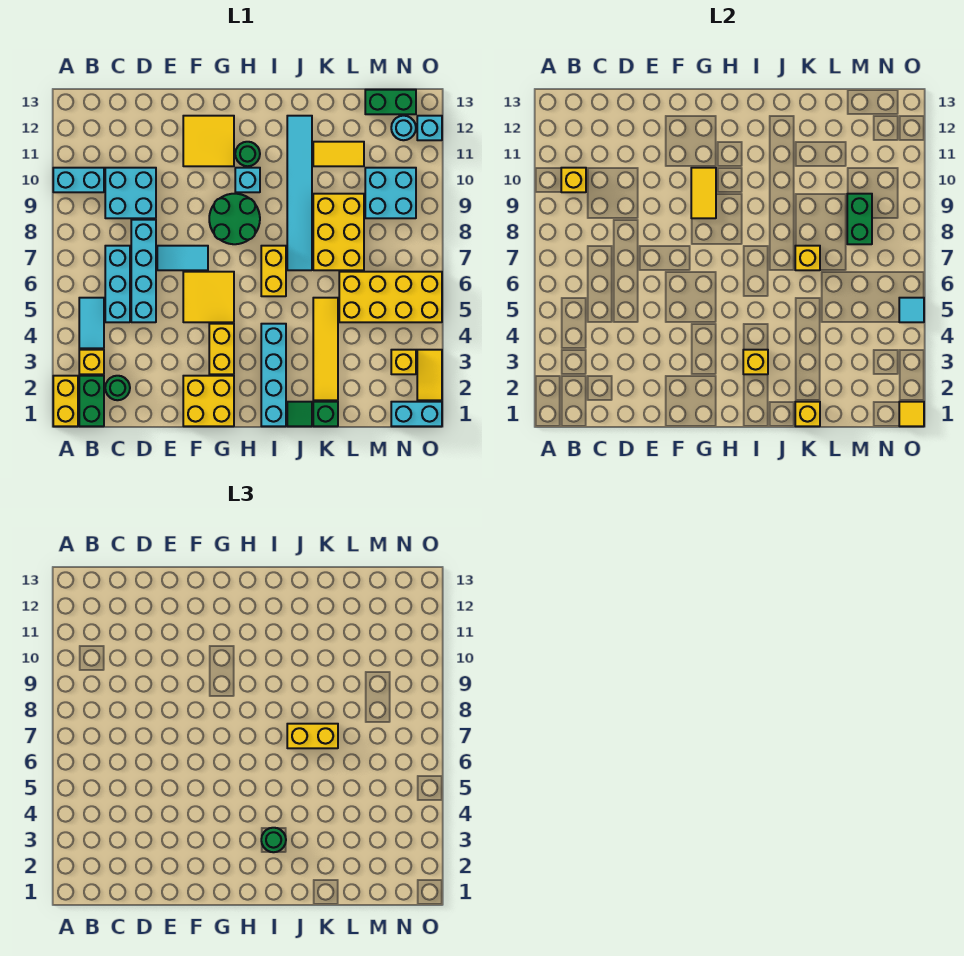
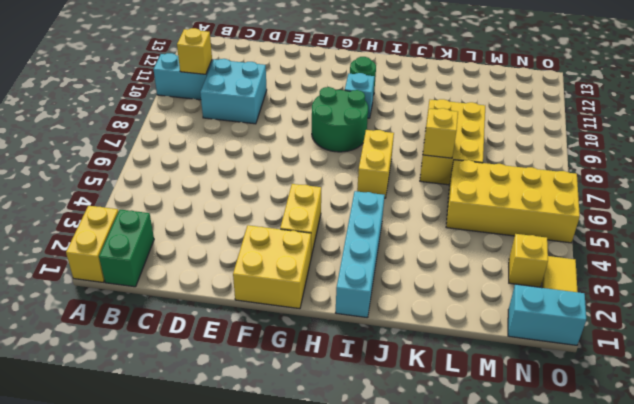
none -> yellow 1x1 brick [79,350,104,374]
none -> cyan 1x2 tile [79,298,104,348]
none -> green 1x1 round brick [105,376,130,400]
none -> cyan 1x3 brick [105,246,130,322]

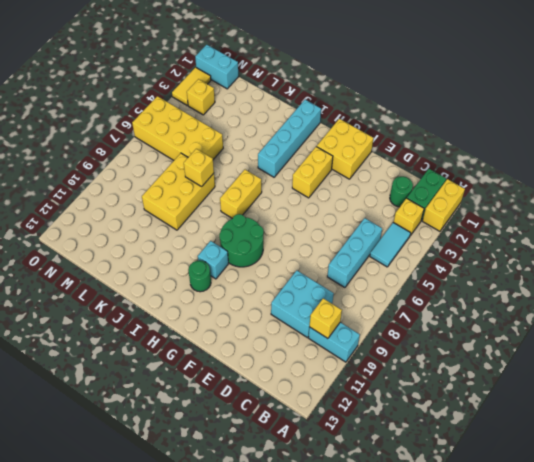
none -> cyan 1x4 brick [131,220,156,322]
none -> cyan 1x2 tile [157,246,208,270]
none -> yellow 2x2 tile [183,272,234,322]
none -> yellow 2x2 tile [183,116,234,166]

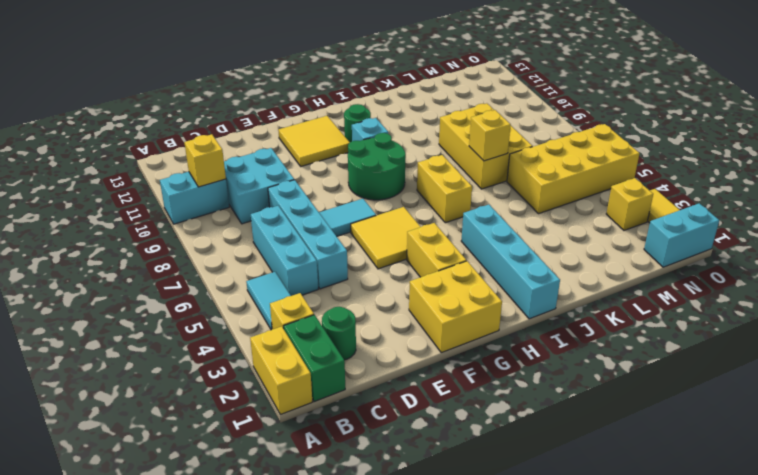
none -> green 1x1 tile [287,402,312,426]
none -> cyan 1x6 tile [287,116,312,270]
none -> green 1x1 brick [313,402,338,426]
none -> yellow 1x4 tile [313,298,338,400]

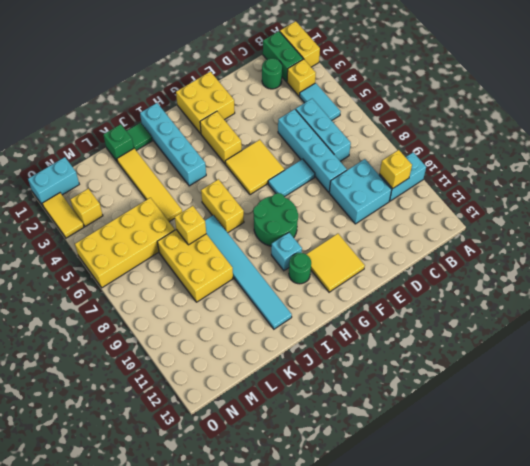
none -> yellow 1x2 tile [313,142,364,166]
none -> cyan 2x2 brick [365,168,416,218]
none -> green 1x2 brick [365,90,416,114]
none -> cyan 1x1 round brick [391,116,416,140]

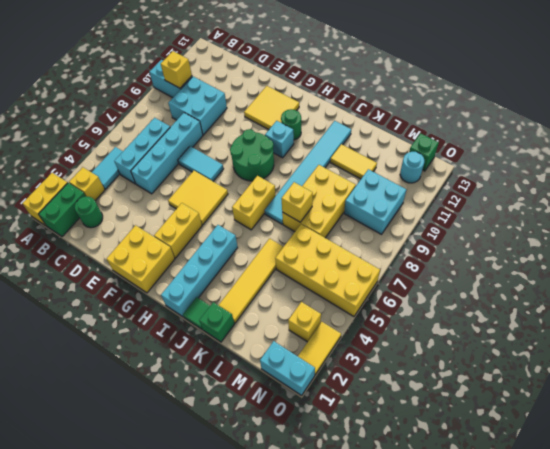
green 1x1 brick [409,133,439,171] -> green 1x2 brick [365,90,416,114]
none -> cyan 1x1 brick [417,116,442,140]
none -> yellow 1x2 tile [691,168,716,218]
none -> yellow 1x1 brick [743,350,768,374]
none -> yellow 1x1 brick [795,402,820,426]

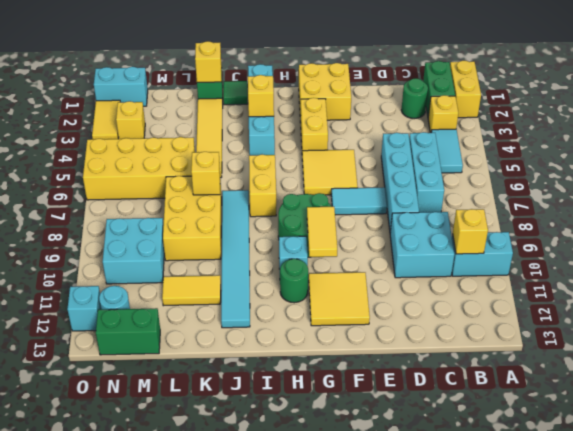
none -> green 1x2 brick [847,194,872,244]
none -> yellow 1x1 tile [899,402,924,426]
none -> cyan 1x1 tile [899,298,924,322]
none -> green 1x1 round brick [261,828,286,852]

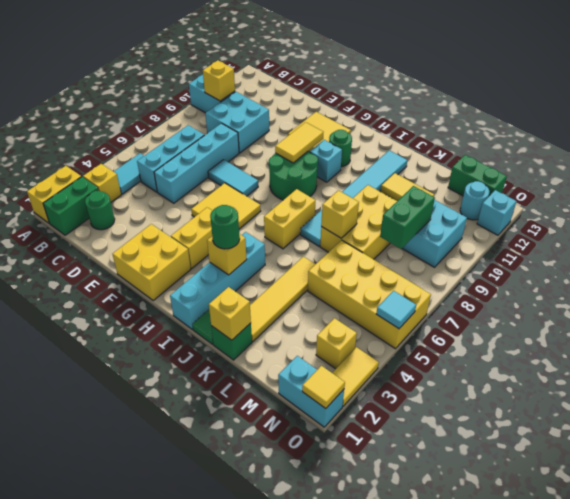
none -> yellow 1x2 brick [287,724,338,748]

